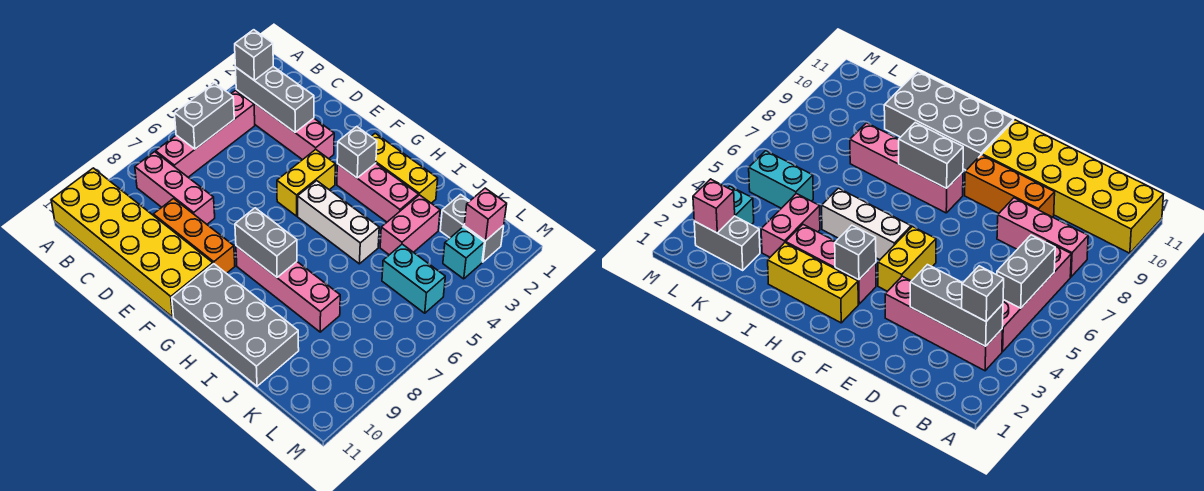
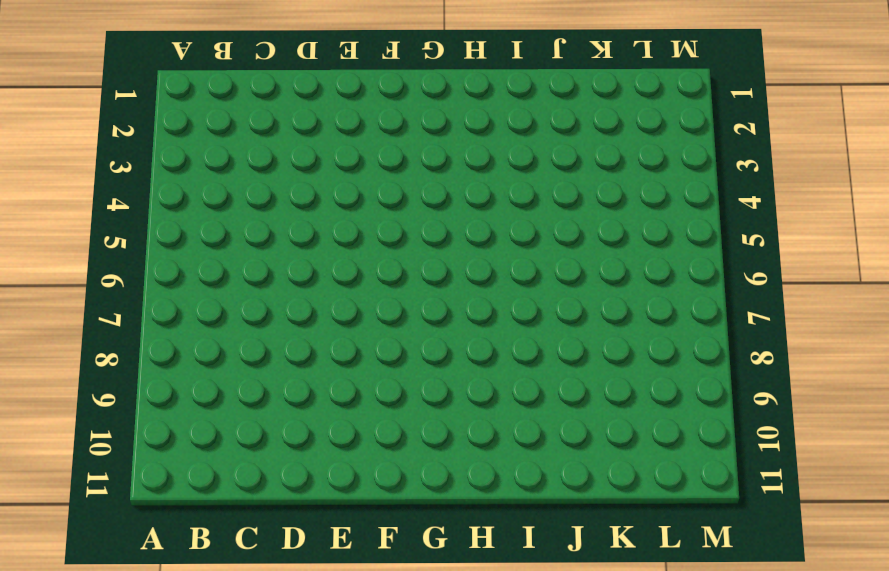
none -> yellow 2x6 brick [51,168,213,317]
none -> pink 1x4 brick [236,90,334,160]
none -> pink 1x4 brick [156,91,255,177]

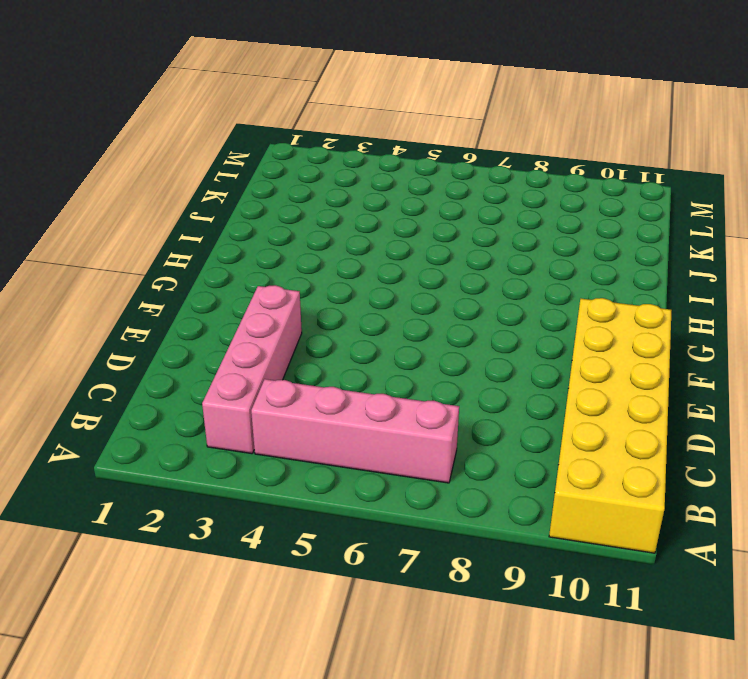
none -> pink 1x3 brick [135,152,215,224]
none -> orange 1x3 brick [153,199,235,273]
none -> yellow 1x2 brick [277,149,335,216]

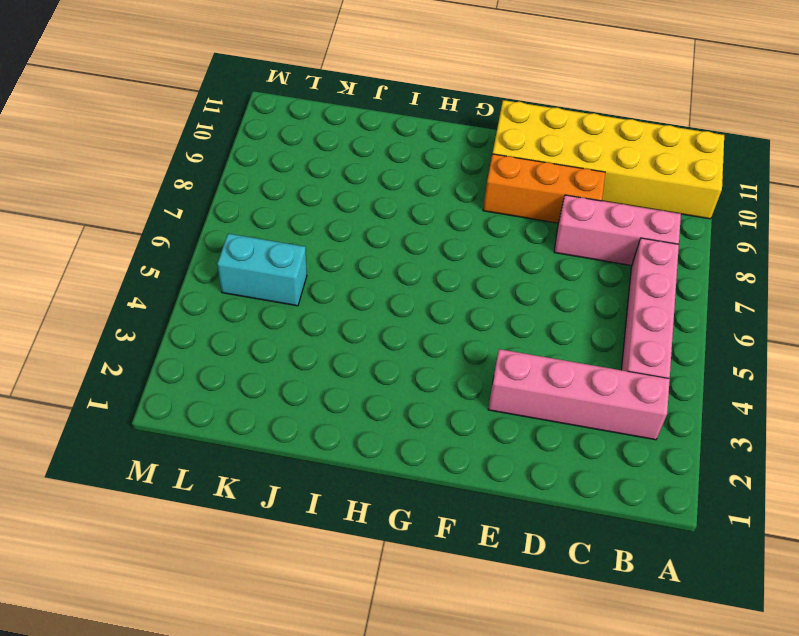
none -> yellow 1x2 brick [277,149,335,216]
none -> yellow 1x3 brick [371,133,438,203]
none -> pink 1x3 brick [337,163,418,222]

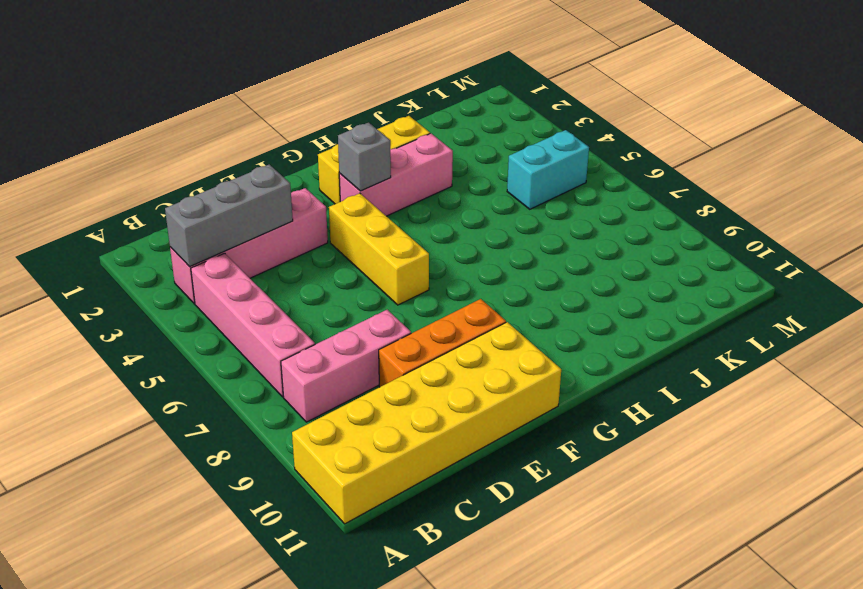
yellow 1x3 brick [329,193,429,305] -> yellow 1x2 brick [277,149,335,216]
none -> white 1x3 brick [298,181,379,264]
none -> pink 1x4 brick [236,246,340,332]
none -> grey 2x4 brick [172,264,299,386]

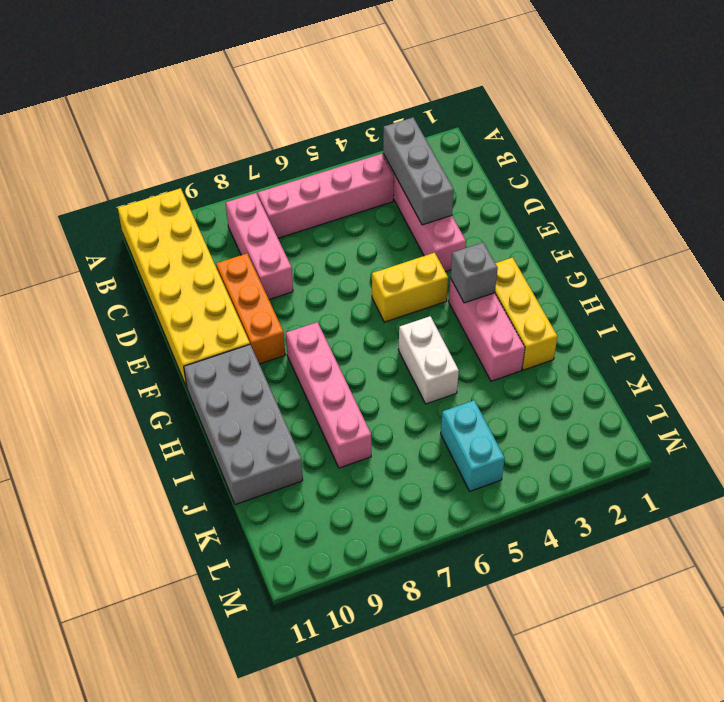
white 1x2 brick [398,316,459,404] -> white 1x3 brick [298,181,379,264]
none -> pink 1x2 brick [380,195,440,255]
none -> grey 1x2 brick [440,195,504,262]
none -> cyan 1x1 brick [443,227,485,279]

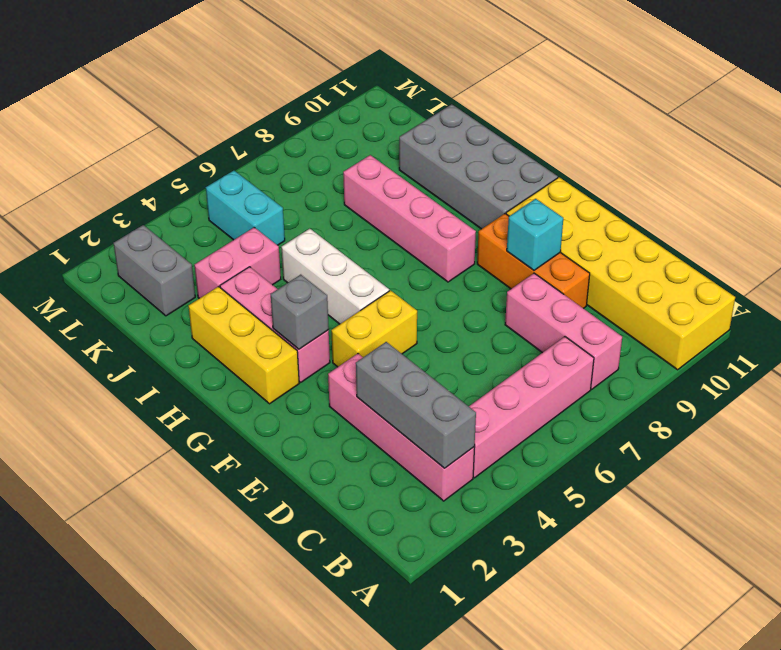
cyan 1x1 brick [507,199,563,270] -> cyan 1x1 brick moved to [443,227,485,279]
none -> grey 1x2 brick [174,83,234,149]
none -> grey 1x2 brick [235,208,297,277]
none -> pink 1x1 brick [464,188,507,241]

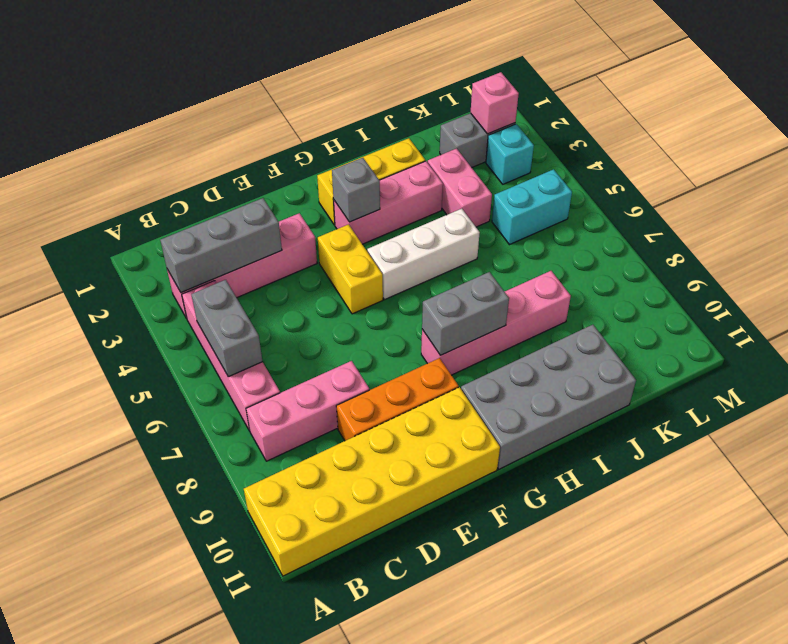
none -> grey 1x1 brick [235,30,273,81]

